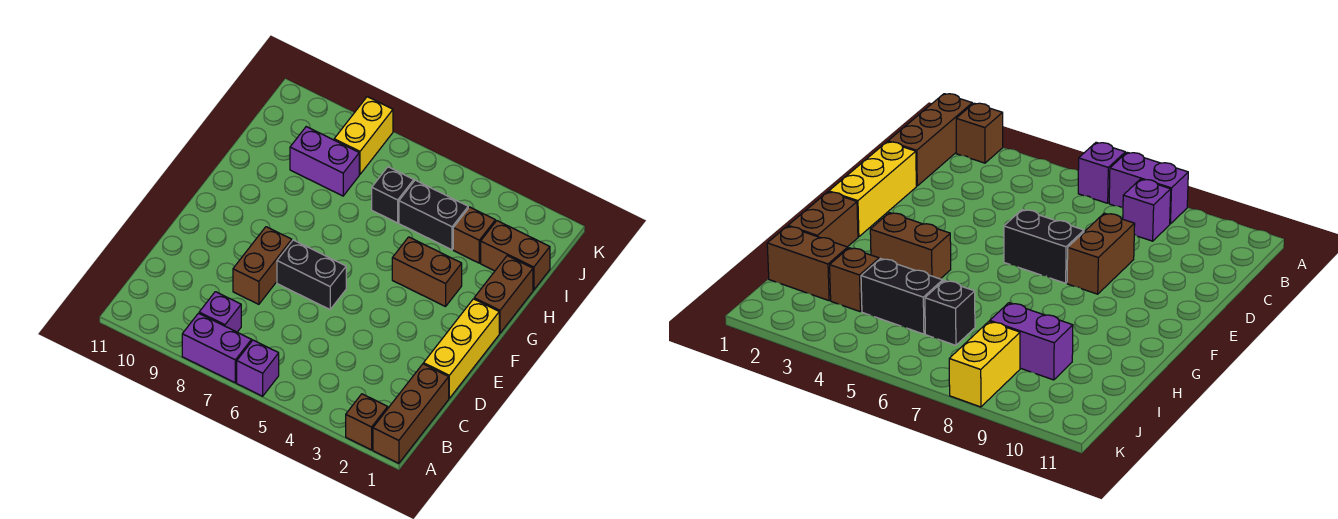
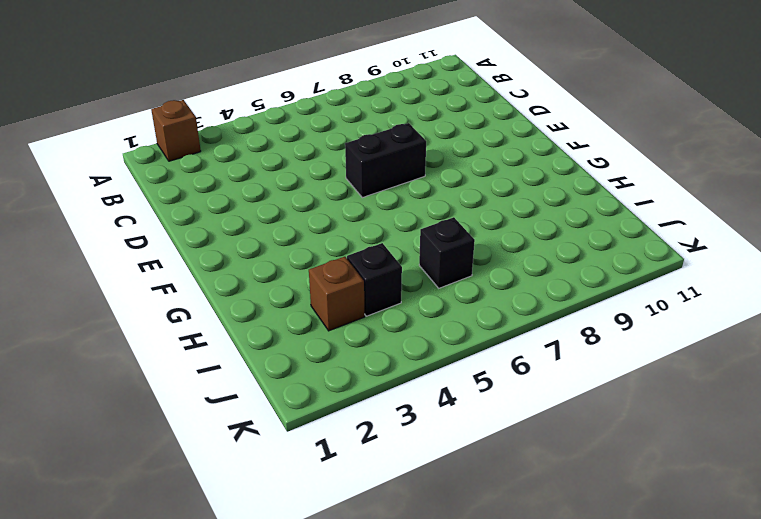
black 1x1 brick [347,243,402,316] -> black 1x2 brick [399,180,468,250]
none -> brown 1x3 brick [373,364,449,463]
none -> purple 1x1 brick [237,340,279,396]
none -> purple 1x2 brick [182,313,252,383]

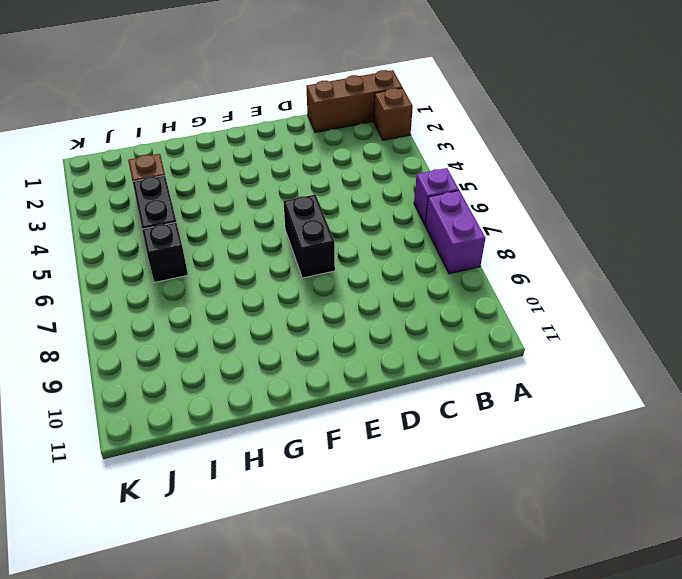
none -> purple 1x1 brick [199,292,241,332]
none -> yellow 1x3 brick [424,299,499,398]
none -> brown 1x2 brick [233,227,292,304]

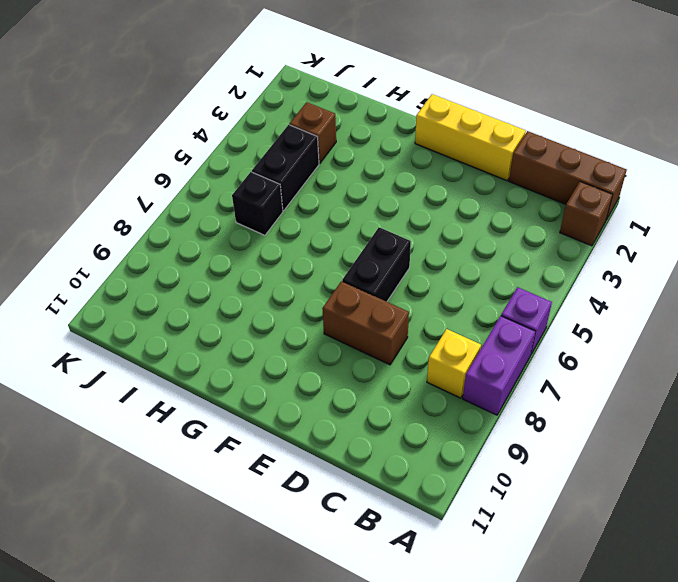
yellow 1x1 brick [427,329,481,398] -> purple 1x1 brick [199,292,241,332]
none -> brown 1x2 brick [474,256,533,333]
none -> brown 1x2 brick [392,237,462,307]
none -> brown 1x2 brick [481,221,550,290]

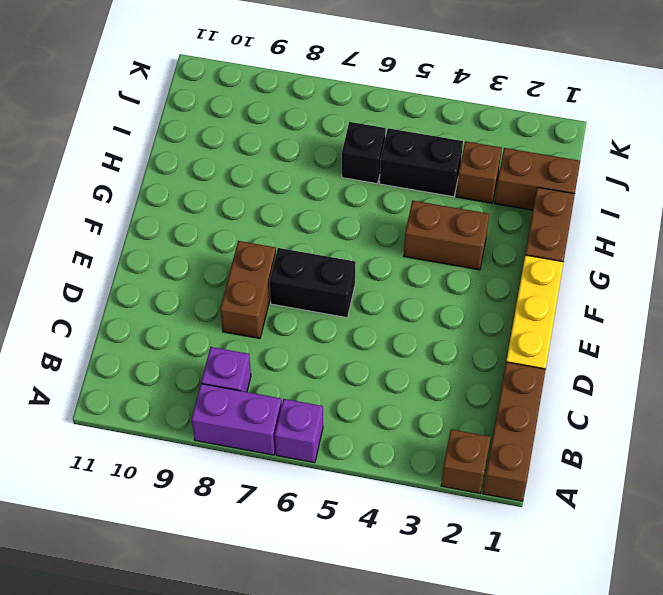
none -> purple 1x2 brick [290,127,359,196]
none -> yellow 1x2 brick [334,97,393,174]

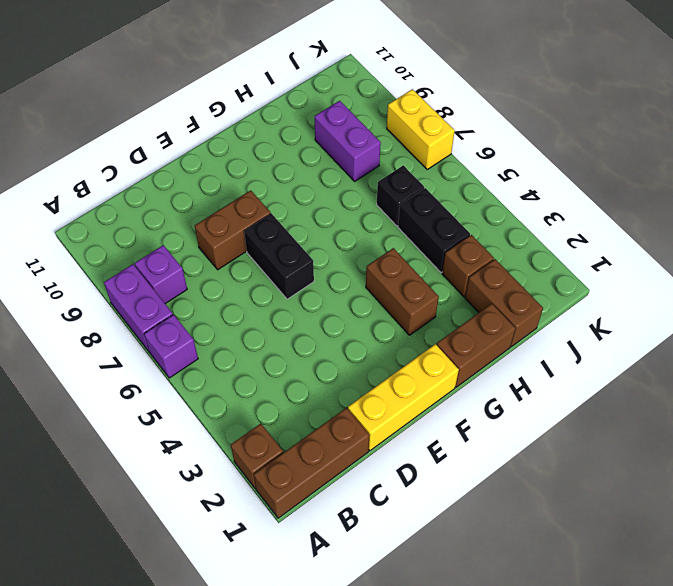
yellow 1x2 brick [387,89,455,169] -> yellow 1x2 brick turned to [334,97,393,174]

